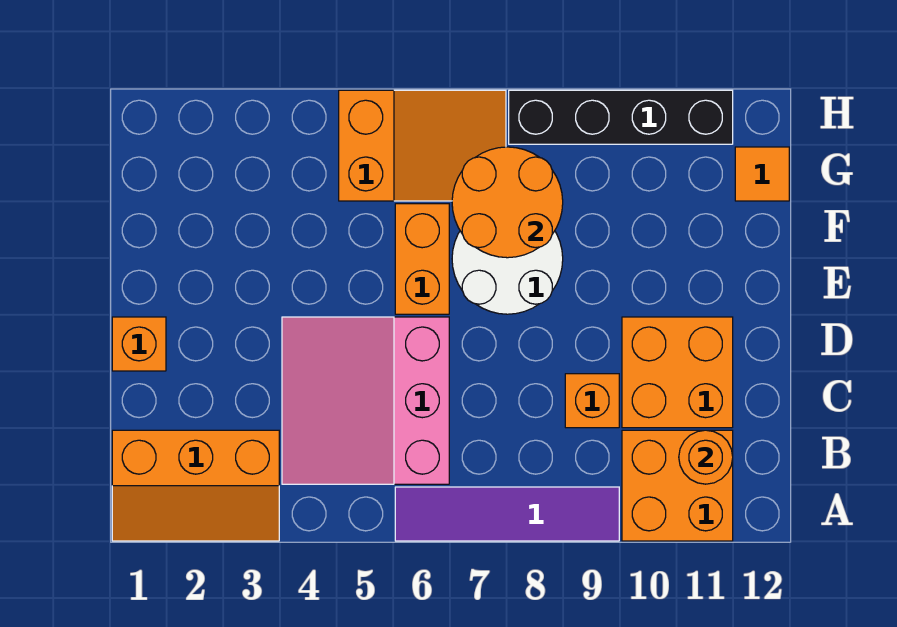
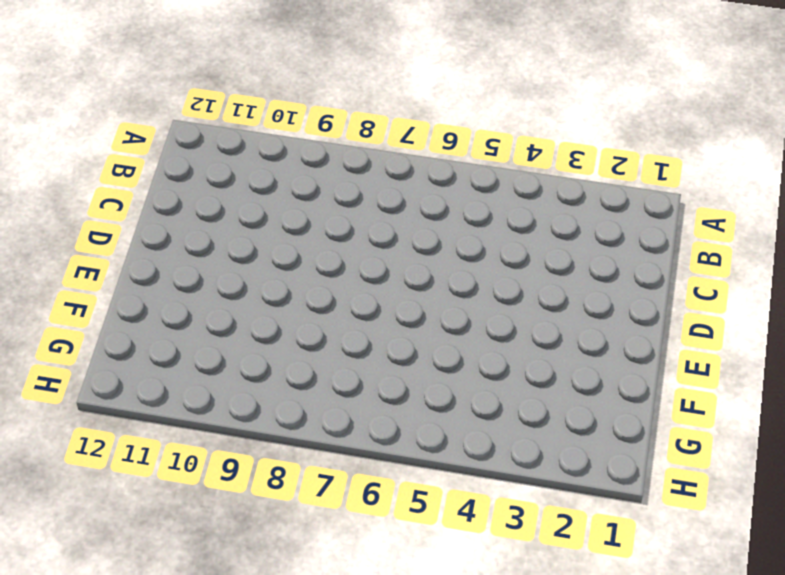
none -> orange 2x3 slope [112,430,279,541]
none -> purple 1x4 tile [395,487,619,541]
none -> orange 2x2 brick [622,430,733,541]

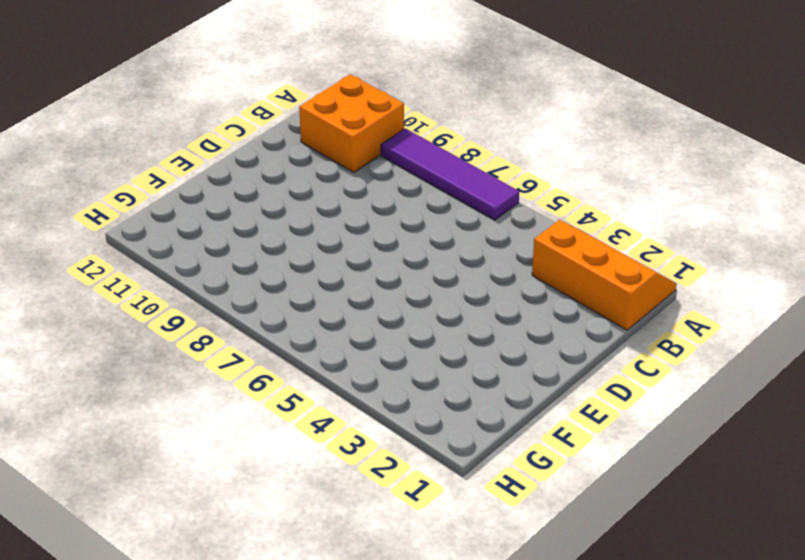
none -> pink 3x3 slope [282,317,449,484]
none -> orange 1x1 brick [565,374,619,428]
none -> orange 2x2 brick [622,317,733,428]

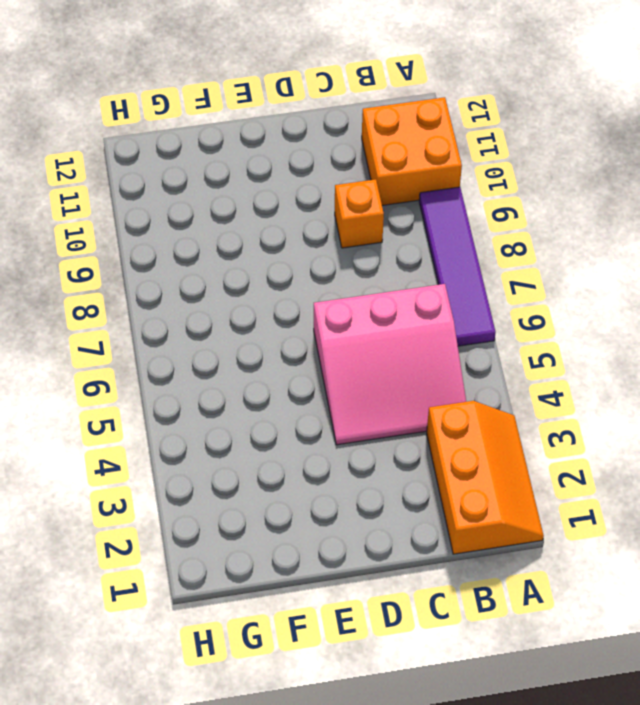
none -> orange 2x2 brick [622,317,733,428]
none -> orange 1x1 brick [112,317,166,371]
none -> orange 1x2 brick [395,204,449,314]

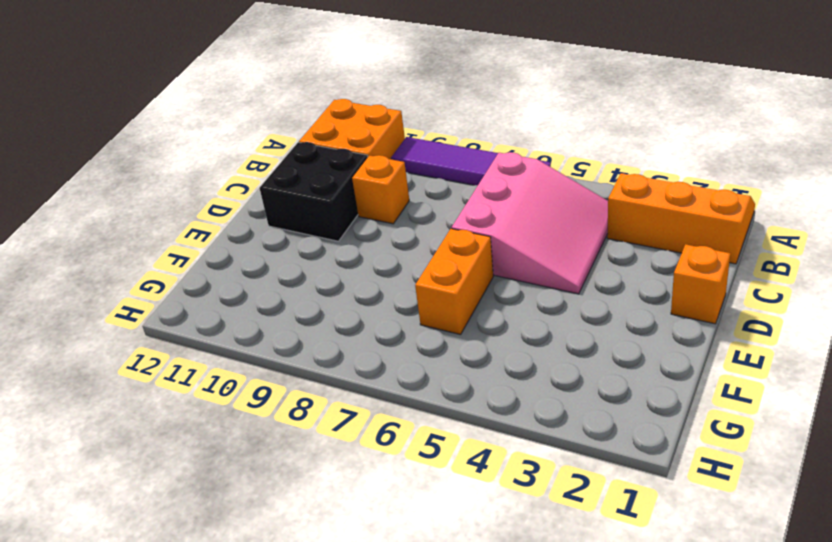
black 2x2 brick [260,142,368,241] -> orange 2x2 brick [622,317,733,428]
none -> white 2x2 round brick [452,231,563,314]
none -> orange 2x3 slope [339,90,506,201]
none -> orange 1x1 tile [735,147,789,201]

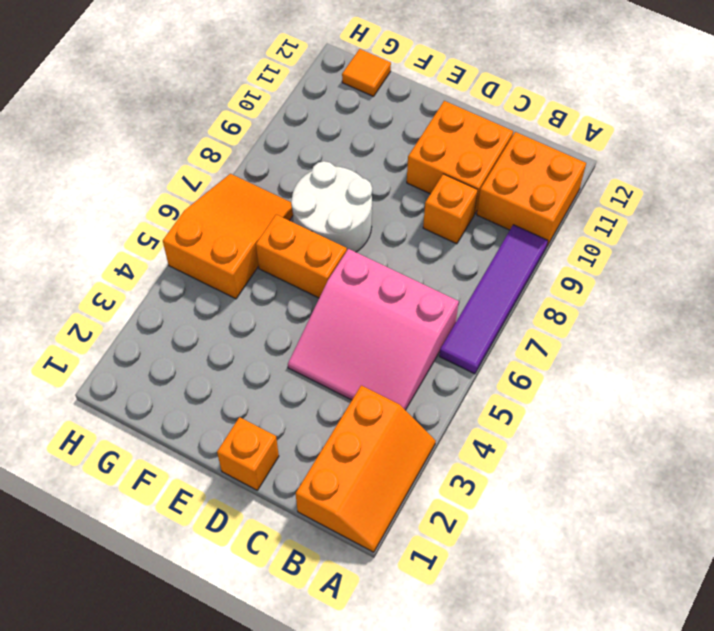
none -> black 1x4 brick [509,90,733,144]
none -> orange 1x1 round brick [679,430,733,484]
none -> orange 2x2 round brick [452,147,563,258]

